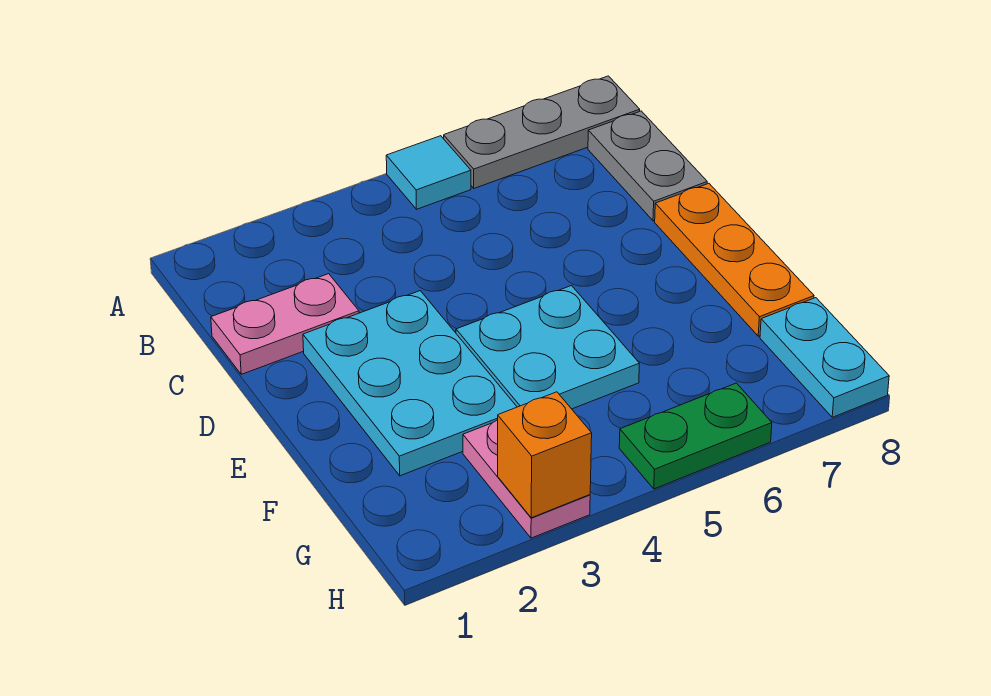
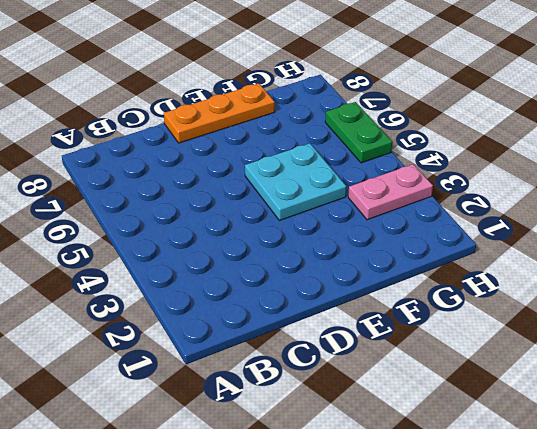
none -> cyan 1x1 tile [386,136,471,209]
none -> grey 1x3 plate [444,76,640,188]

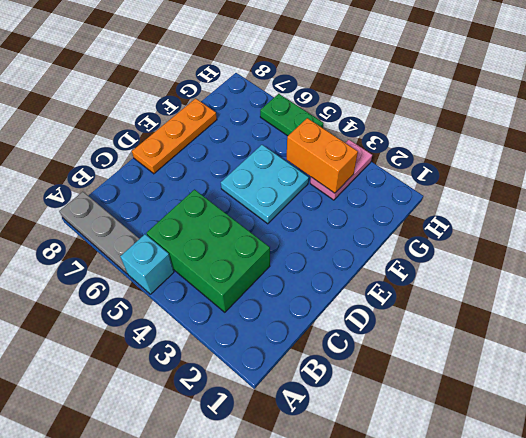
cyan 1x1 brick [120,234,174,294] -> cyan 1x1 tile [386,136,471,209]
green 2x3 brick [147,190,270,312] -> none
orange 1x2 brick [287,118,358,193] -> none
none -> grey 1x2 plate [588,111,707,221]
none -> pink 1x2 plate [211,274,359,374]

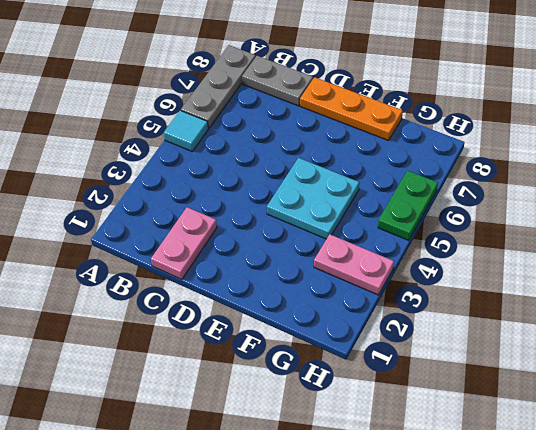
none -> cyan 2x3 plate [303,291,517,476]
none -> cyan 1x2 plate [760,298,889,417]

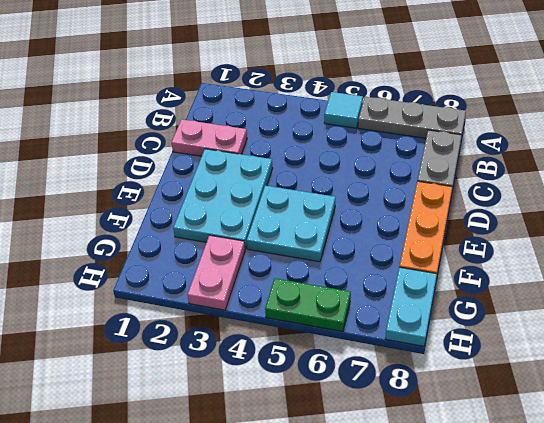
none -> orange 1x1 brick [498,392,592,518]

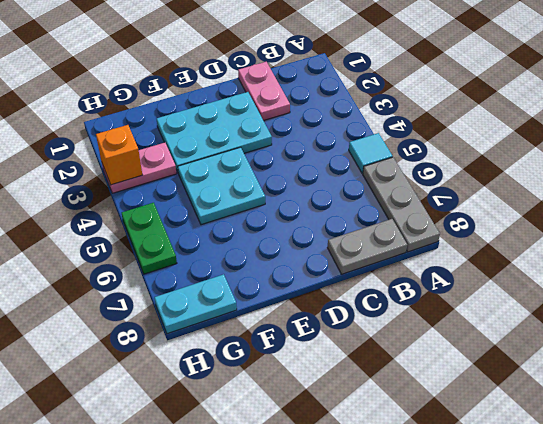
none -> orange 1x3 plate [655,183,814,336]

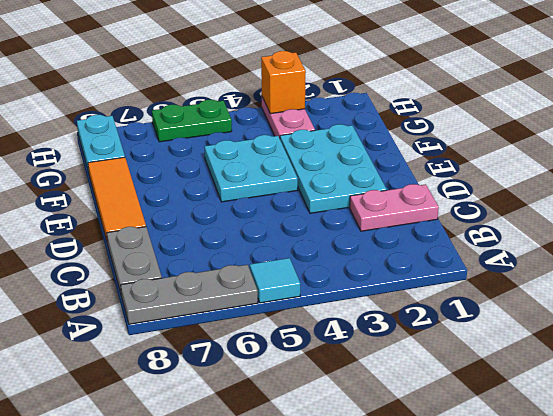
orange 1x3 tile [88,157,146,244] -> orange 1x3 plate [655,183,814,336]

